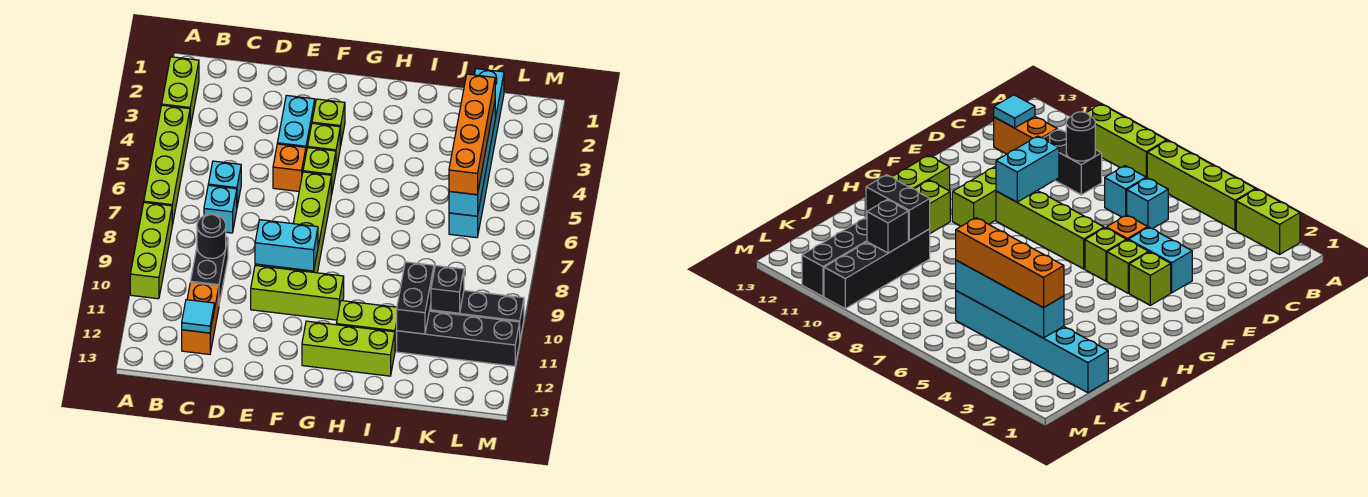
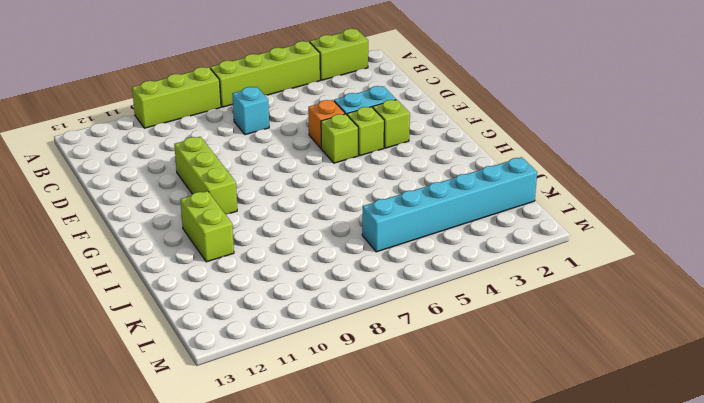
none -> cyan 1x1 brick [208,161,241,206]
none -> black 1x2 brick [191,237,228,304]
none -> orange 1x2 brick [182,283,219,354]

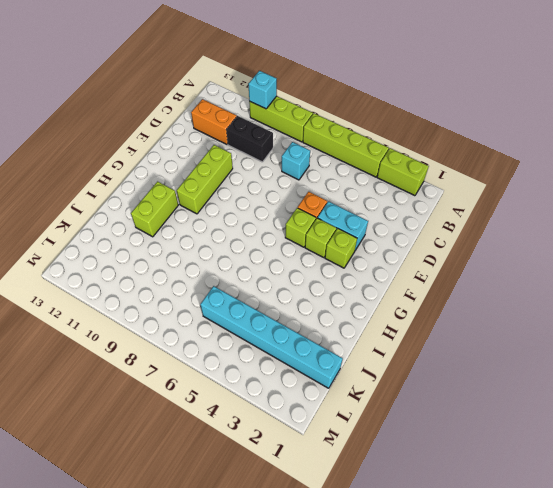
cyan 1x1 brick [249,71,277,109] -> cyan 1x1 brick moved to [208,161,241,206]
none -> lime 1x4 brick [285,172,331,273]
none -> lime 1x3 brick [302,321,395,376]
none -> black 1x4 brick [429,291,524,338]

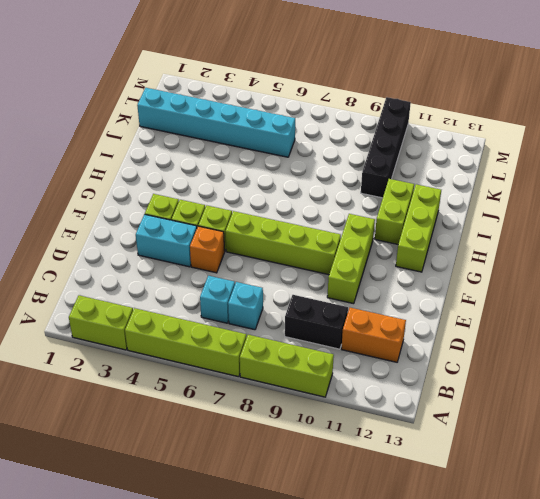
none -> black 1x4 brick [397,311,520,366]
none -> black 1x1 round brick [197,214,226,258]
none -> cyan 1x1 tile [182,300,214,333]

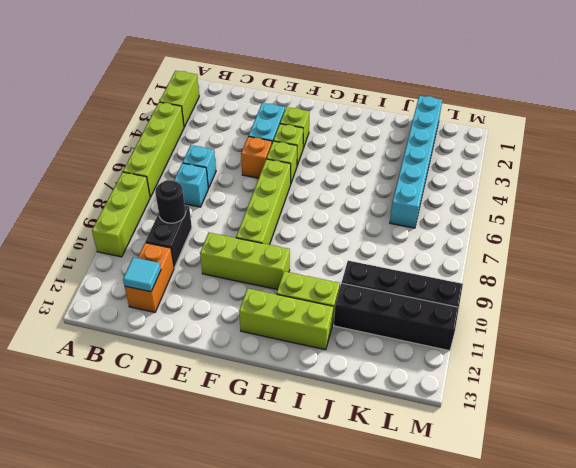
none -> cyan 1x2 brick [255,220,318,271]
none -> black 1x2 brick [397,262,434,334]
none -> cyan 1x4 brick [449,103,495,216]

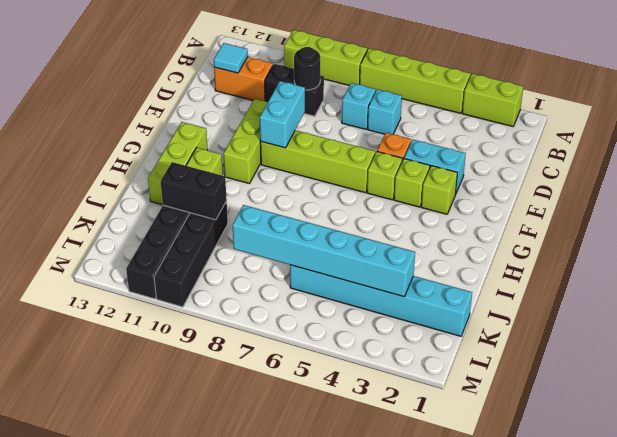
cyan 1x6 brick [233,205,415,297] -> cyan 1x4 brick [449,103,495,216]
none -> black 1x1 brick [431,266,464,313]
none -> orange 1x4 brick [449,74,495,195]

